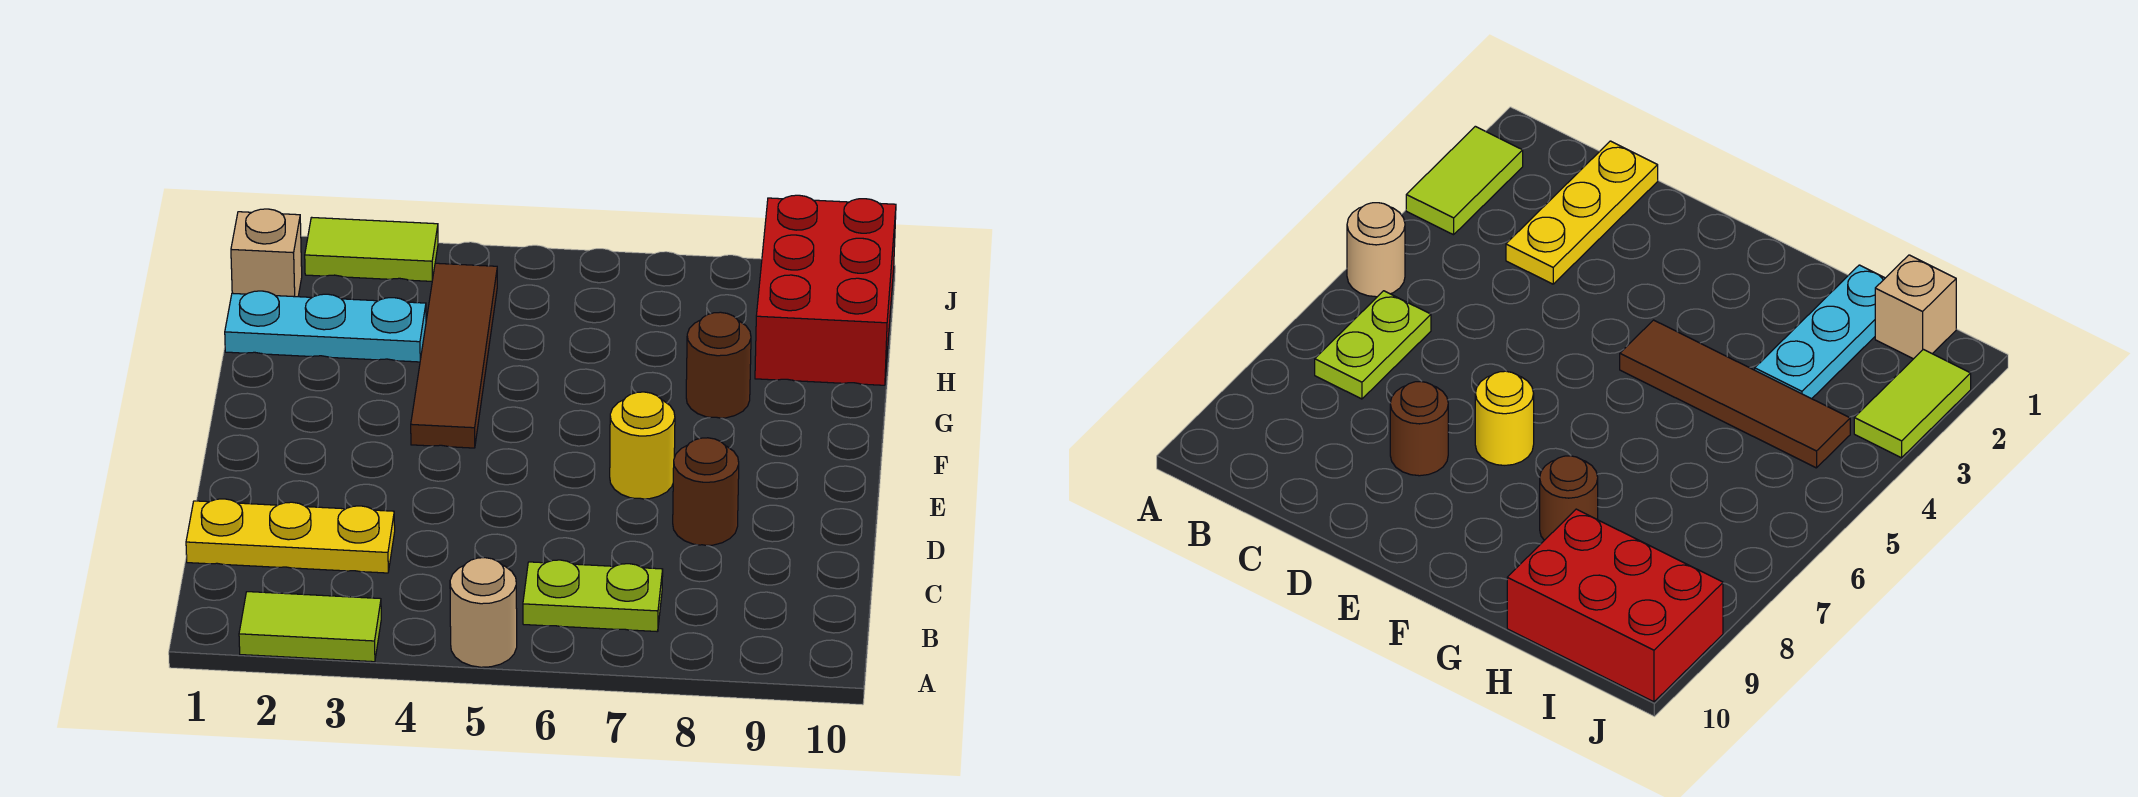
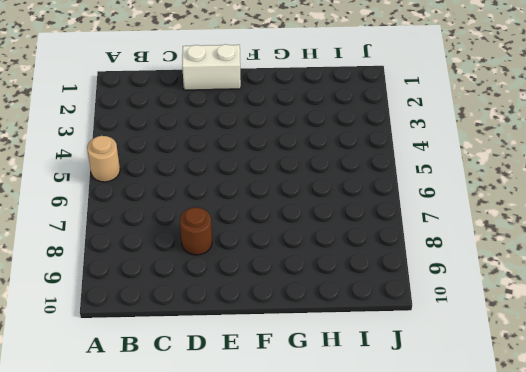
white 1x2 brick [182,44,241,90] -> none
none -> lime 1x2 tile [239,592,381,662]
none -> lime 1x2 plate [523,560,663,632]
none -> yellow 1x3 plate [186,499,395,573]

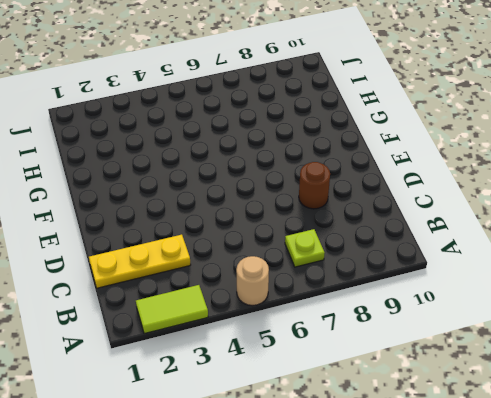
lime 1x1 plate [285,229,325,267] -> lime 1x2 plate [523,560,663,632]
none -> yellow 1x1 round brick [610,392,675,499]
none -> brown 1x4 tile [411,263,497,448]
none -> brown 1x1 round brick [686,312,751,418]

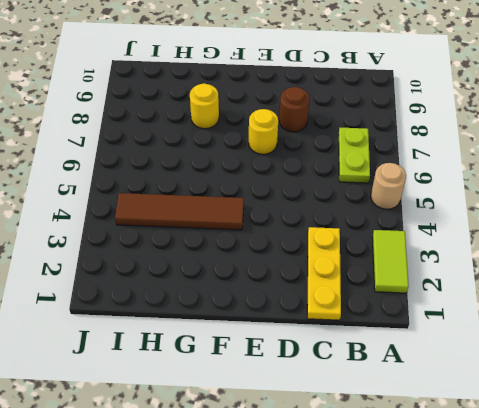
yellow 1x1 round brick [190,83,219,129] -> brown 1x1 round brick [686,312,751,418]
none -> cyan 1x3 plate [225,291,426,362]
none -> red 2x3 brick [755,195,896,385]
none -> tan 1x1 brick [231,209,302,297]

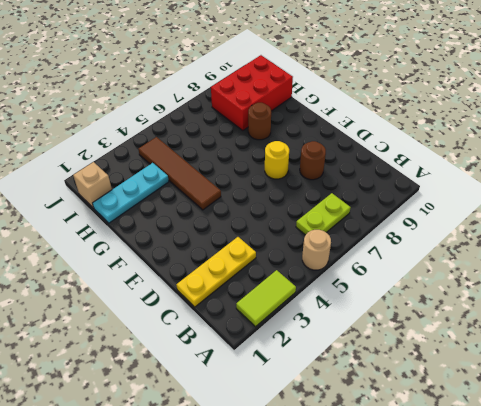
red 2x3 brick [211,55,293,130] -> red 2x3 brick turned to [755,195,896,385]
none -> lime 1x2 tile [305,217,438,281]

